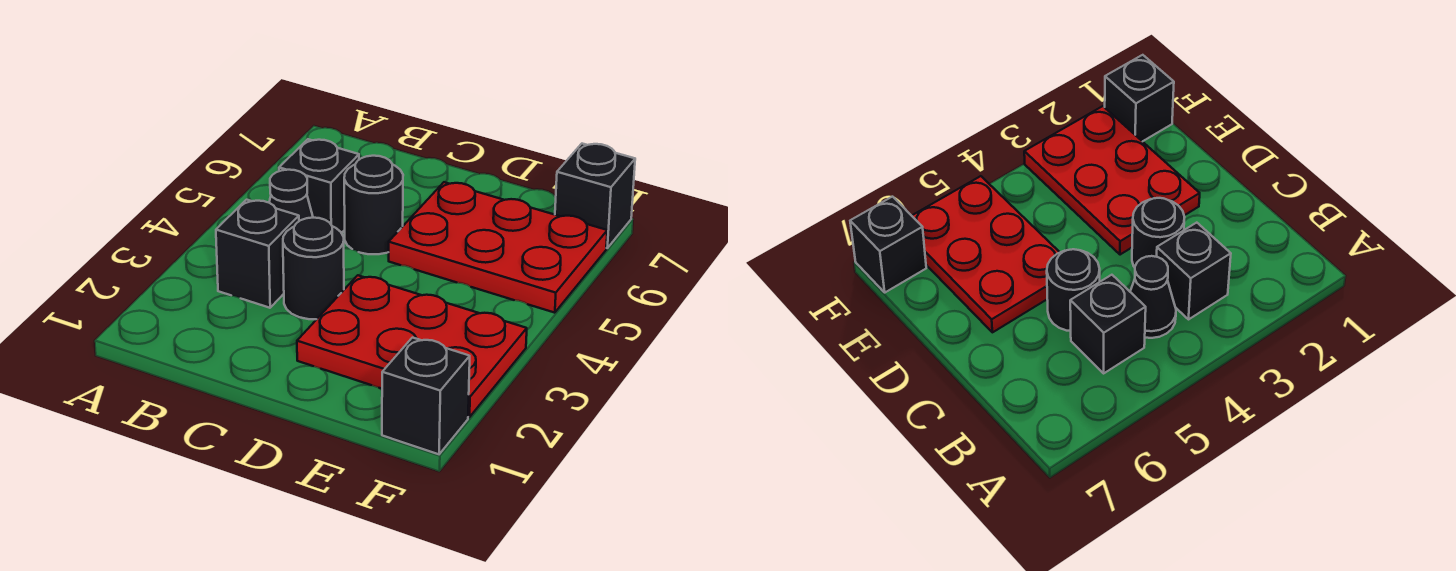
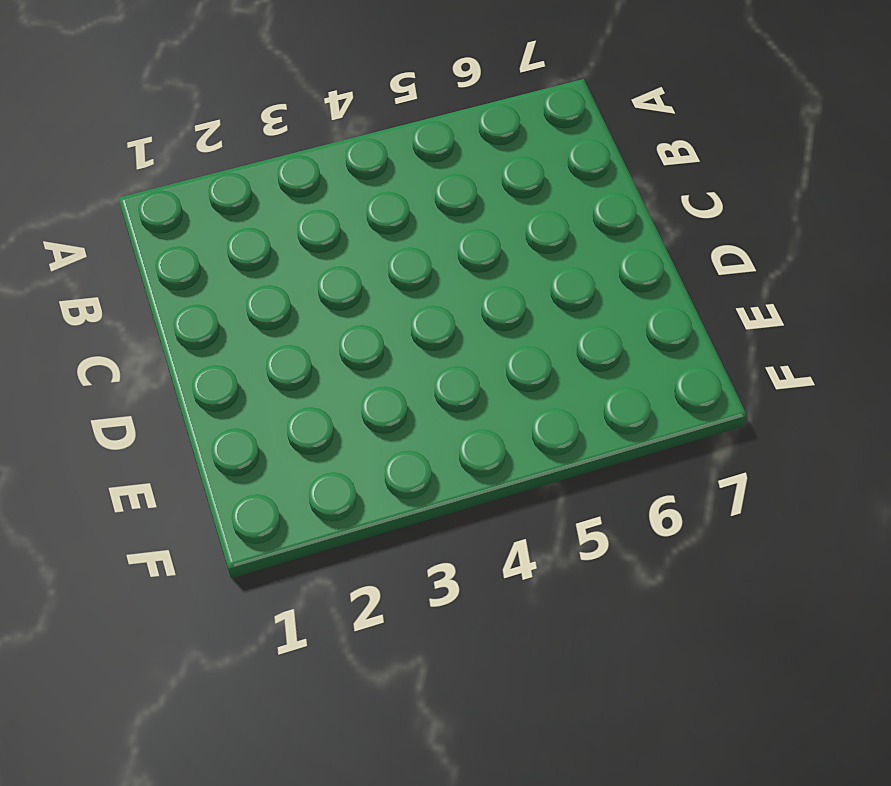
none -> black 1x1 brick [216,200,299,308]
none -> black 1x1 cone [269,170,313,221]

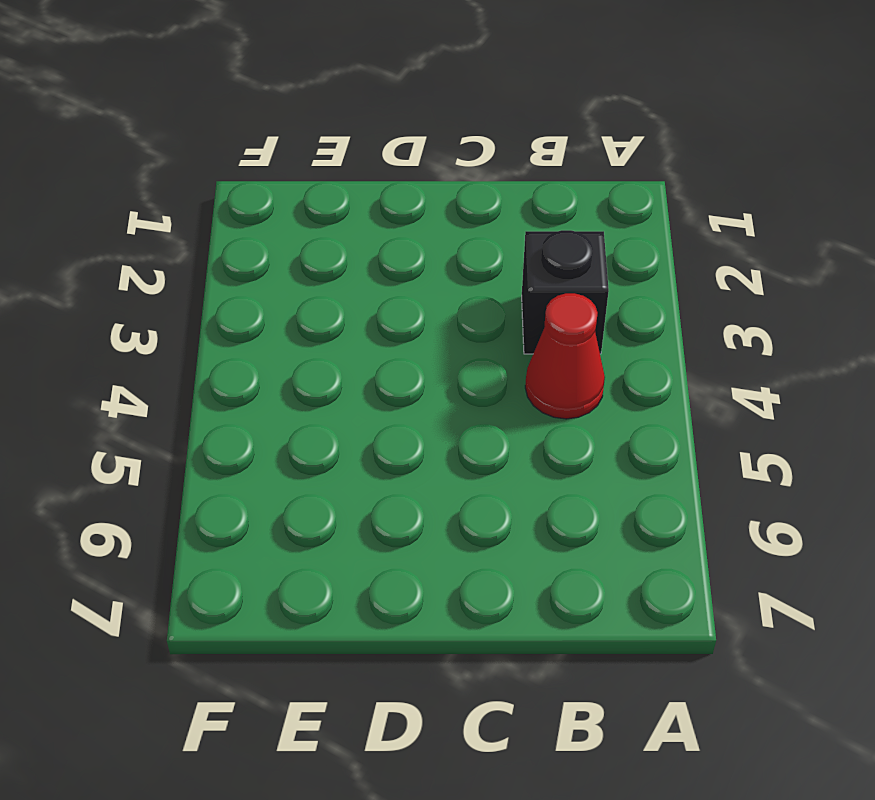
red 1x1 cone [525,293,605,419] -> black 1x1 cone [269,170,313,221]
none -> black 1x1 brick [279,139,359,233]
none -> black 1x1 round brick [283,218,344,319]

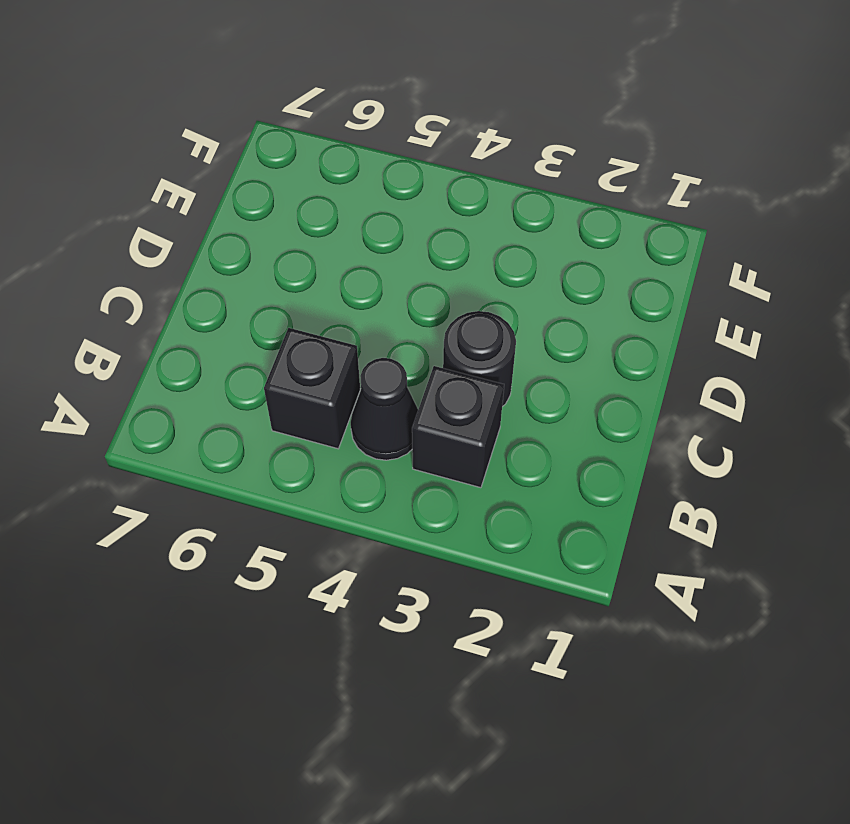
none -> black 1x1 round brick [344,156,403,254]
none -> red 2x3 plate [297,275,527,417]

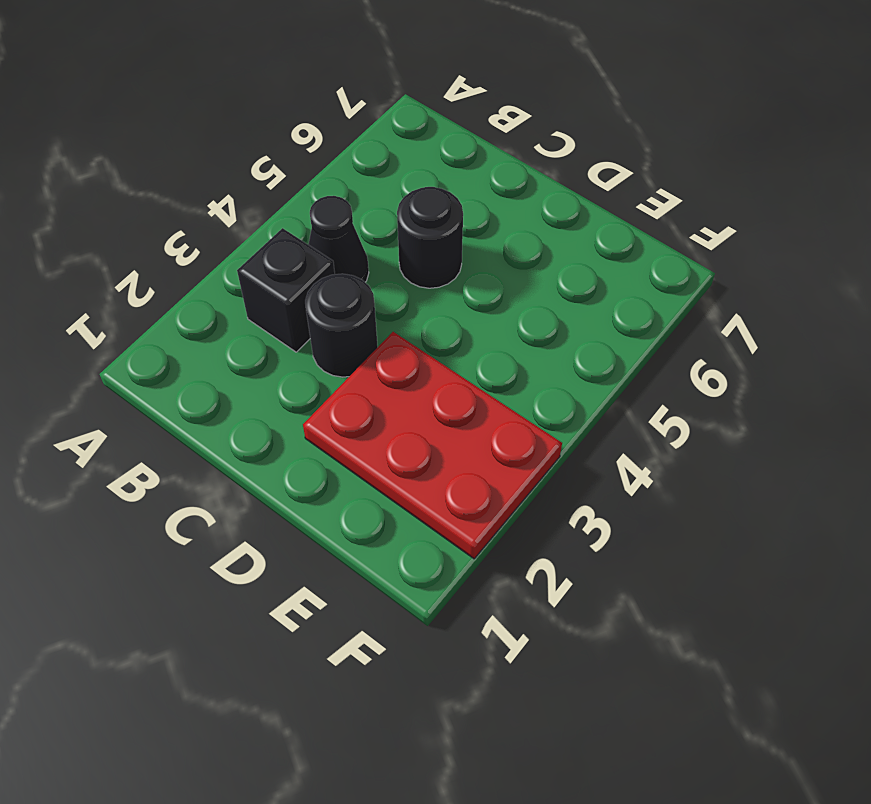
none -> black 1x1 brick [279,139,359,233]
none -> red 2x3 plate [389,182,607,313]

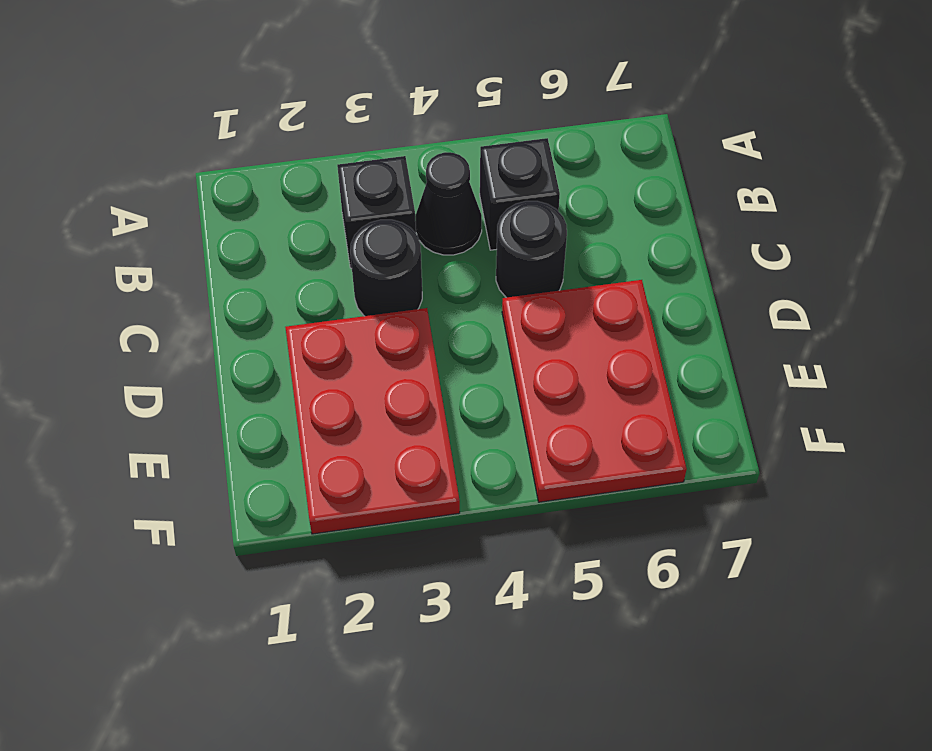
none -> black 1x1 brick [382,338,470,454]
none -> black 1x1 brick [555,144,635,248]

